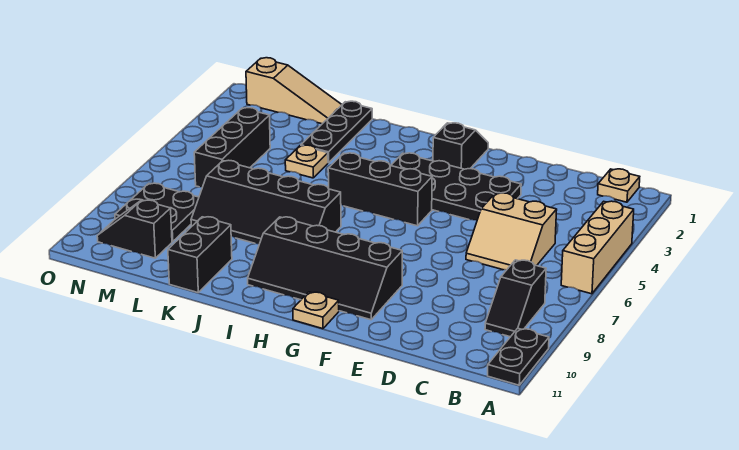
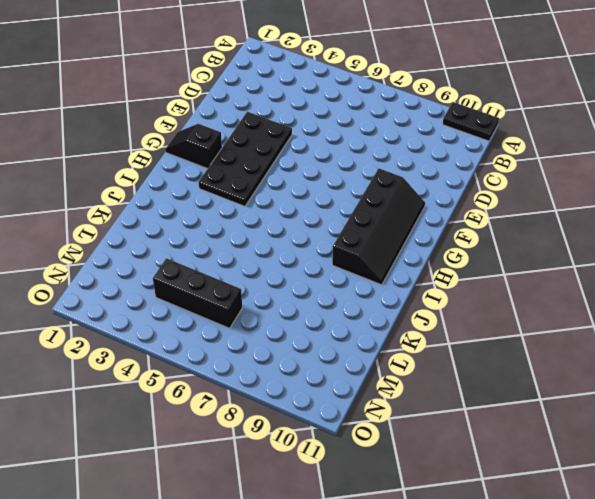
none -> tan 1x3 brick [561,201,634,294]
none -> tan 1x1 plate [598,169,640,202]
none -> black 1x2 slope [485,260,546,337]

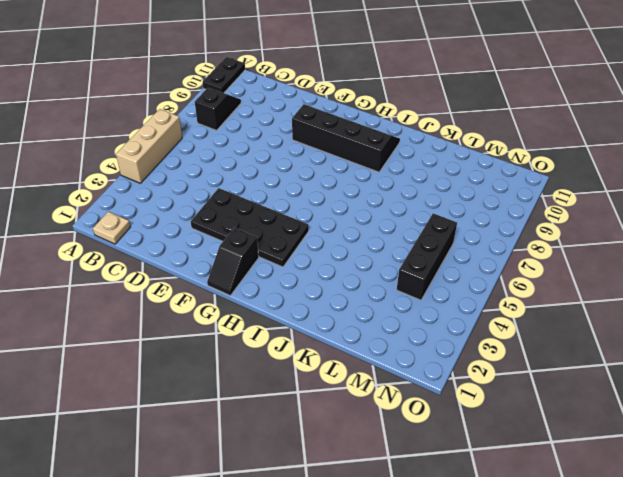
none -> tan 2x2 slope [466,193,557,270]
none -> black 1x3 brick [328,153,432,226]
none -> tan 1x1 plate [293,292,339,329]

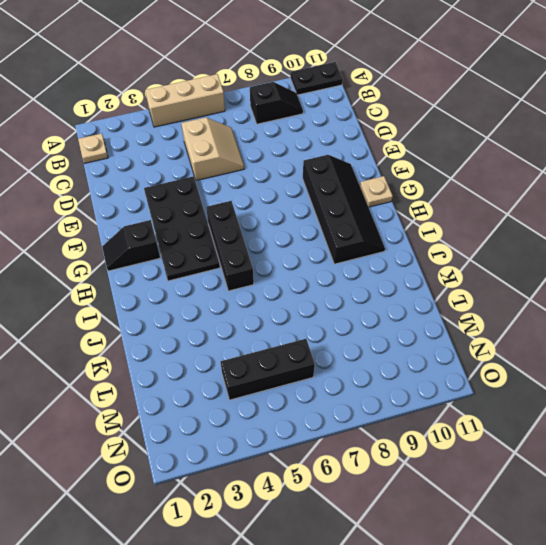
none -> black 2x4 slope [191,160,341,244]
none -> black 1x3 plate [301,101,372,163]
none -> tan 1x1 plate [285,145,328,178]

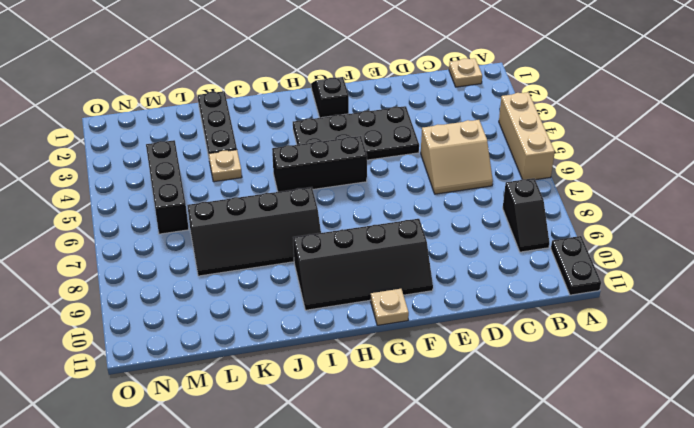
none -> black 1x2 brick [168,217,232,293]
none -> tan 1x3 slope [246,58,342,124]
none -> black 2x2 plate [115,183,199,242]

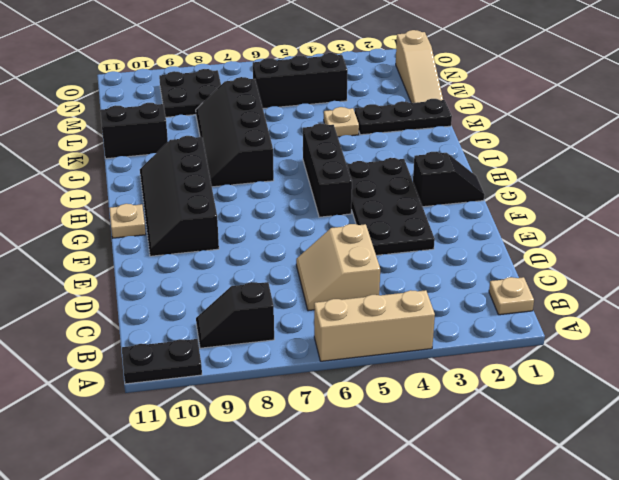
none -> black 1x2 slope [97,200,172,258]

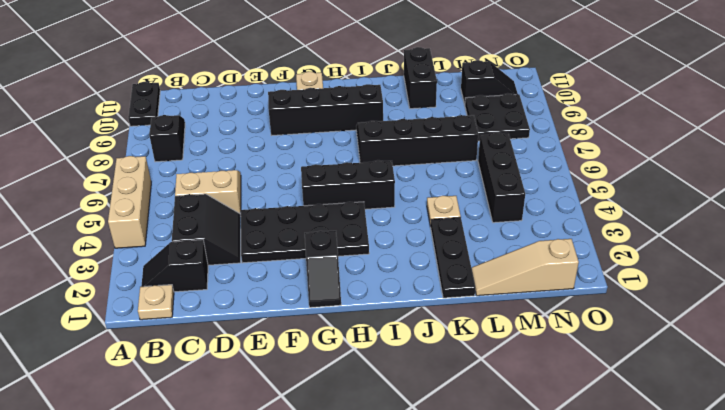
black 1x2 slope [141,240,208,292] -> none
black 2x2 slope [172,194,241,265] -> none

